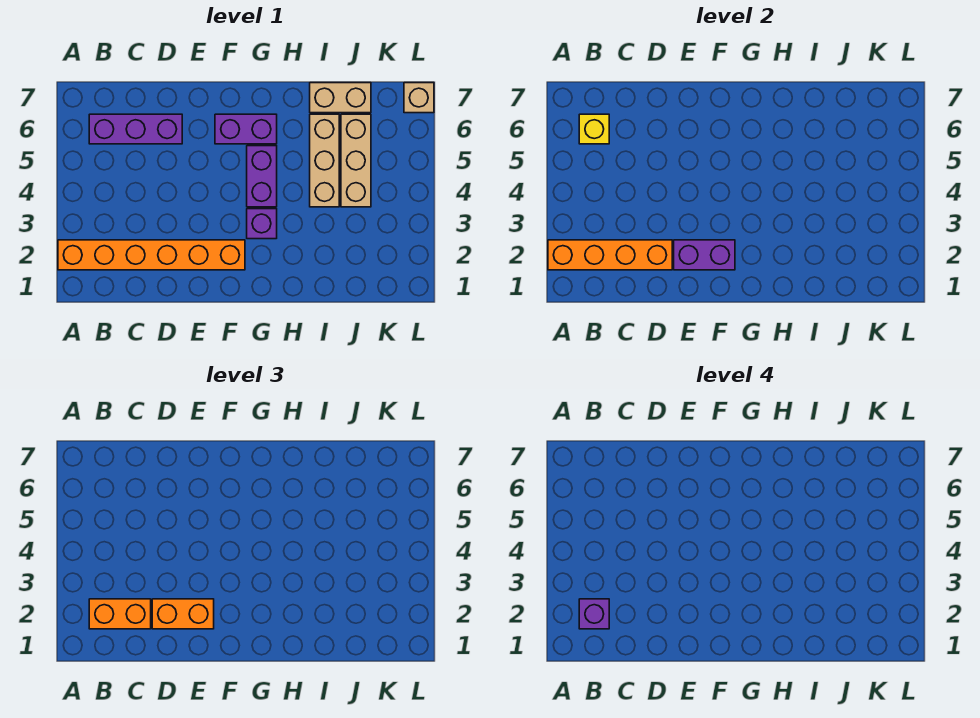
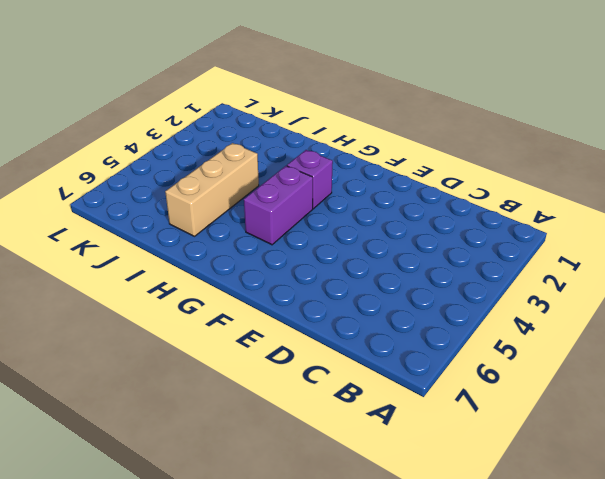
none -> orange 1x6 brick [58,240,245,270]
none -> purple 1x3 brick [89,114,182,144]
none -> purple 1x2 brick [215,114,277,144]

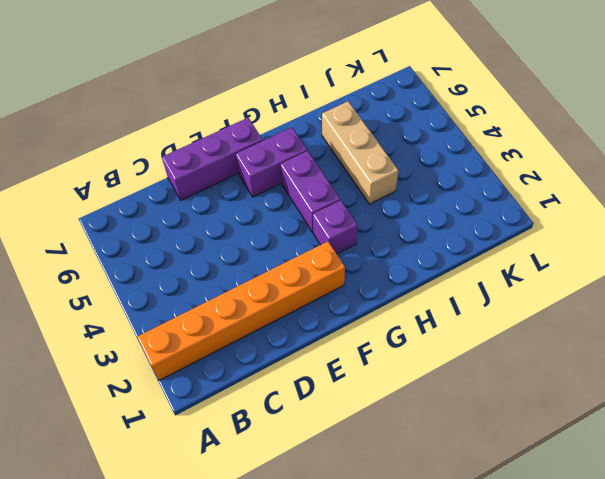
purple 1x3 brick [162,118,263,200] -> purple 1x3 brick moved to [89,114,182,144]
none -> tan 1x2 brick [310,83,371,113]
none -> tan 1x3 brick [341,114,371,207]
none -> tan 1x1 brick [404,83,434,113]

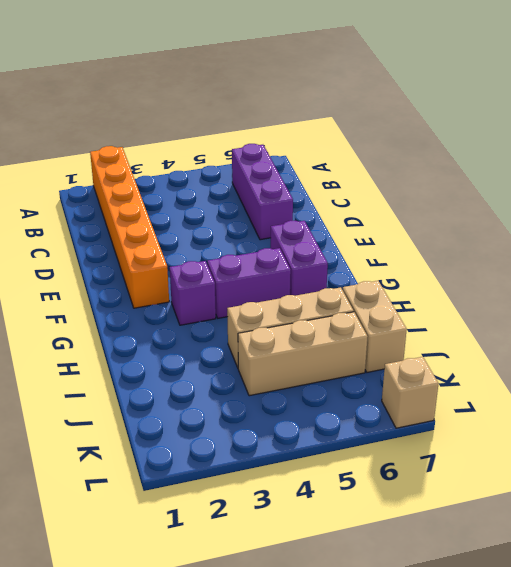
none -> orange 1x4 brick [548,240,672,270]
none -> yellow 1x1 brick [579,114,609,144]
none -> purple 1x2 brick [674,240,735,270]

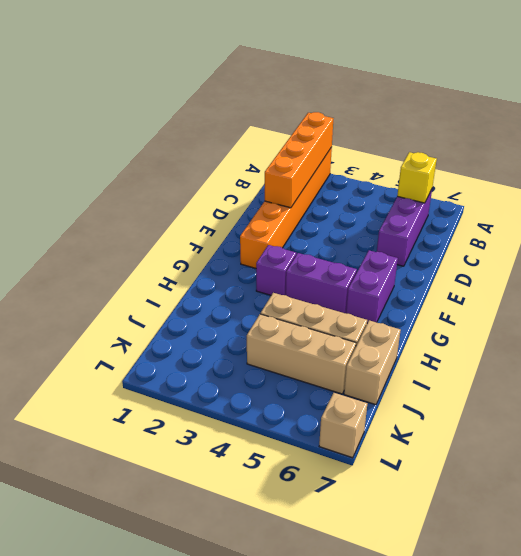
none -> purple 1x2 brick [674,240,735,270]
none -> orange 1x2 brick [89,599,151,629]
none -> orange 1x2 brick [152,599,214,629]

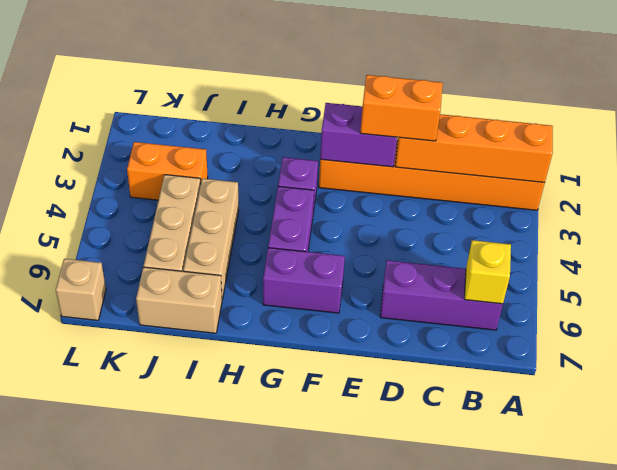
orange 1x2 brick [127,142,208,200] -> orange 1x2 brick moved to [89,599,151,629]
none -> purple 1x1 brick [579,599,609,629]

